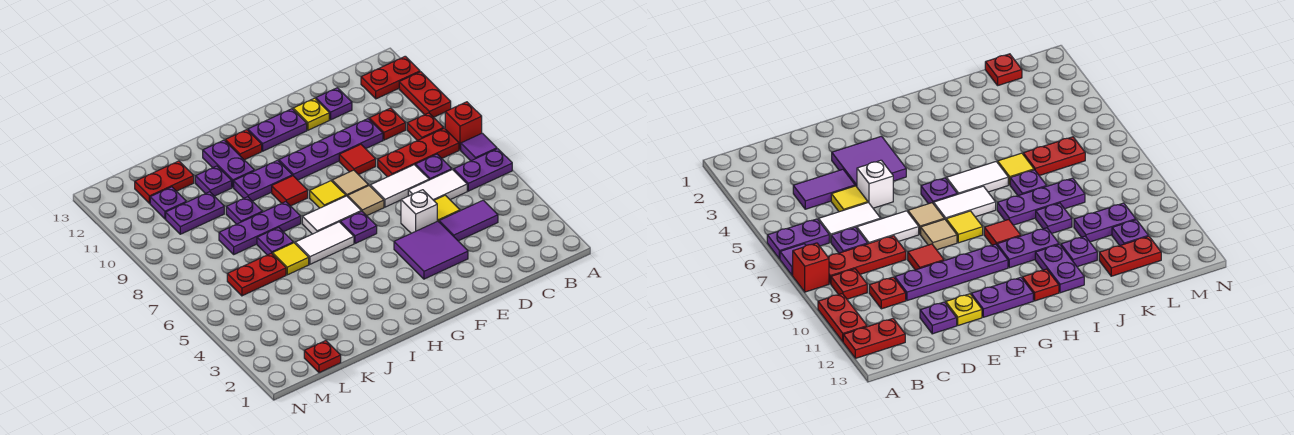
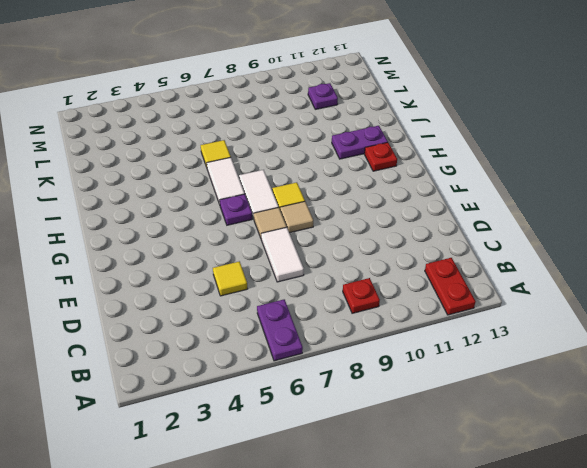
none -> purple 1x1 tile [461,133,497,161]
none -> red 1x1 brick [445,102,482,150]
none -> red 1x2 plate [399,72,451,117]
none -> red 1x3 plate [378,128,459,177]

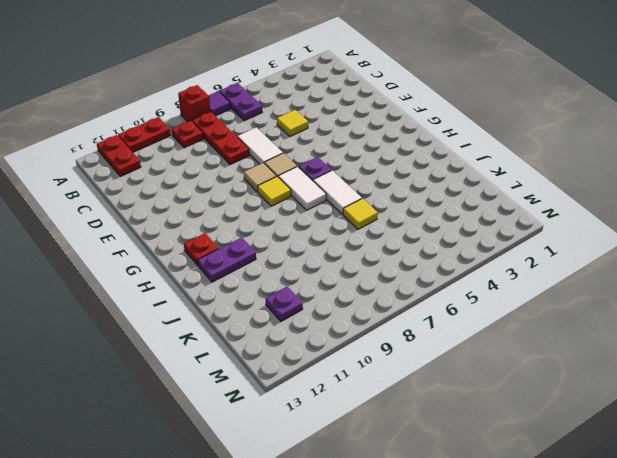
none -> purple 1x2 tile [439,200,498,241]
none -> white 1x2 tile [408,170,467,200]
none -> purple 1x1 plate [416,154,452,180]
none -> red 1x1 plate [369,108,406,140]

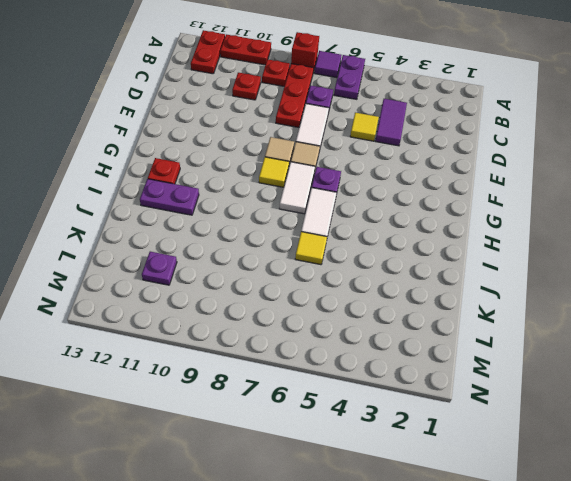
none -> white 1x2 tile [408,170,467,200]
none -> purple 1x4 plate [279,119,383,180]
none -> purple 1x1 plate [316,88,352,120]
none -> purple 2x2 tile [394,221,468,279]

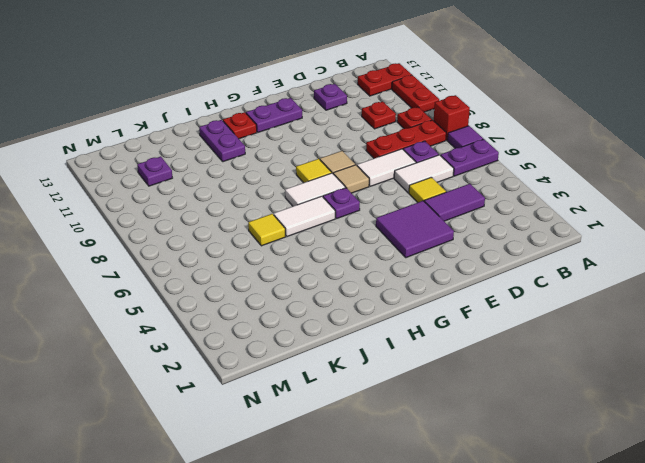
none -> purple 1x4 plate [279,119,383,180]
none -> white 1x1 brick [401,190,437,233]
none -> red 1x1 tile [339,144,376,175]
none -> yellow 1x1 plate [293,98,329,130]

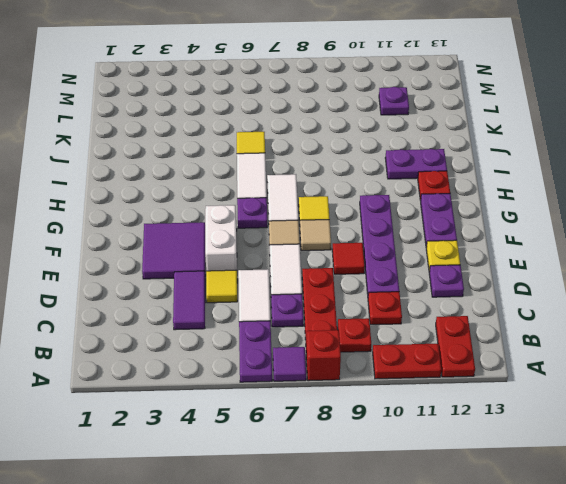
white 1x2 brick [205,205,237,271] -> white 1x1 brick [401,190,437,233]
none -> red 1x1 tile [272,176,308,206]
none -> purple 1x2 plate [234,160,292,201]
none -> purple 1x3 plate [219,202,301,254]
none -> purple 1x1 plate [257,227,293,255]

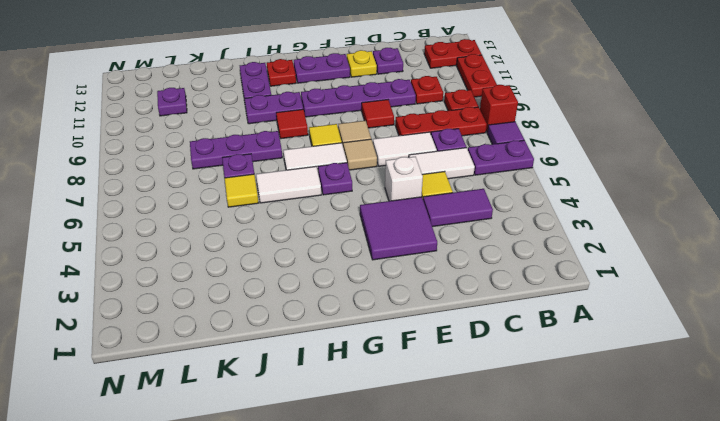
none -> purple 1x1 plate [226,197,263,224]
none -> purple 1x1 plate [195,166,232,196]
none -> red 1x2 plate [227,253,286,296]
none -> purple 1x2 plate [166,192,224,234]

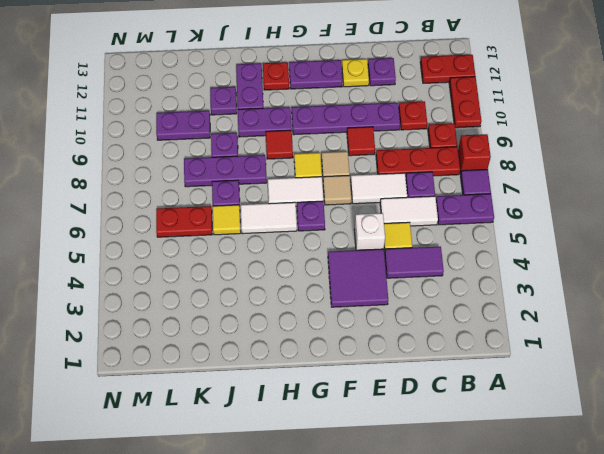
none -> red 1x2 plate [135,161,194,204]
none -> red 1x1 plate [304,341,341,373]
none -> purple 1x1 plate [150,187,186,219]

